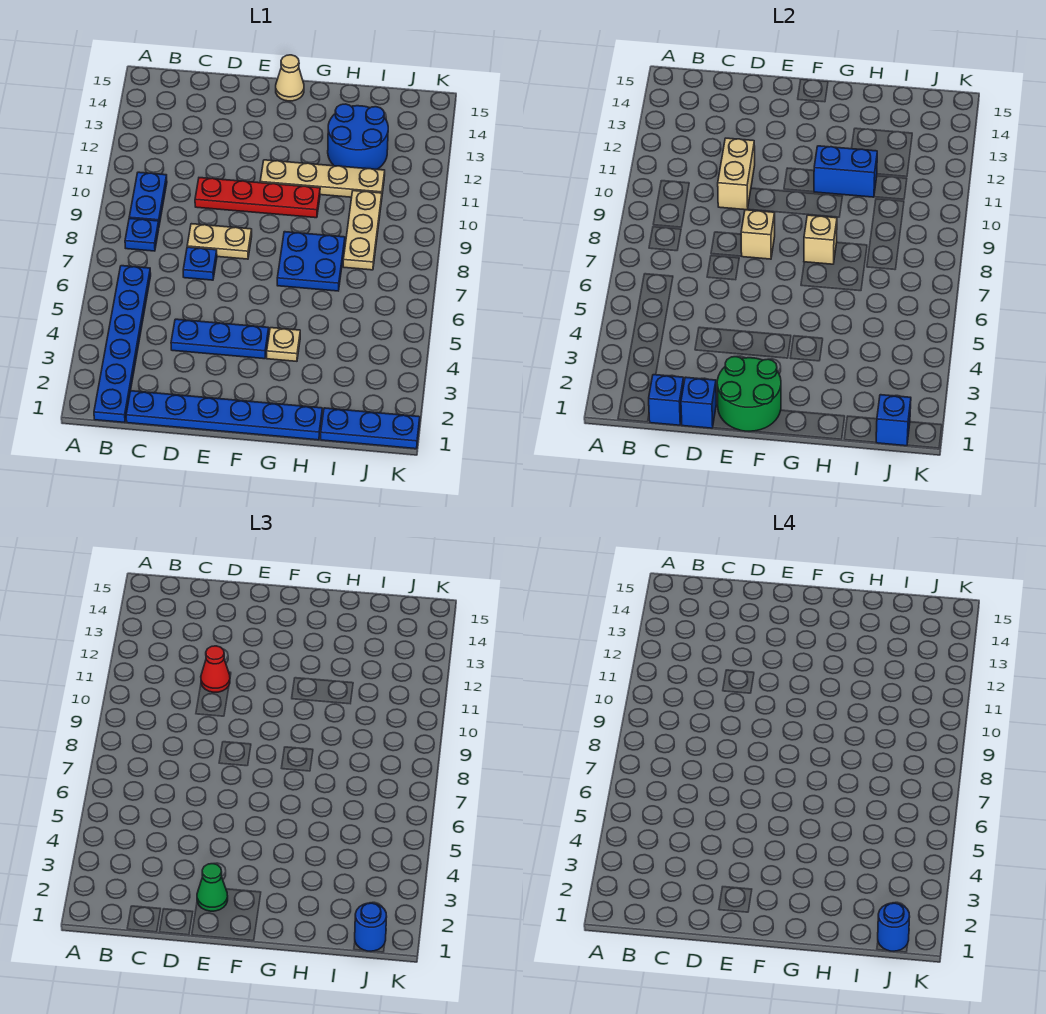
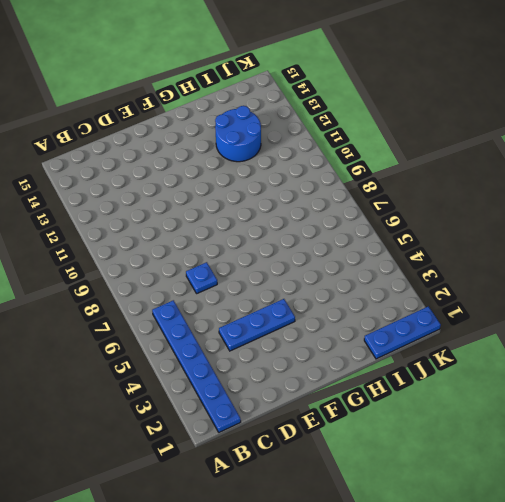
none -> blue 1x1 plate [125,218,159,251]
none -> blue 1x2 plate [129,172,167,225]
none -> blue 1x6 plate [126,391,322,440]

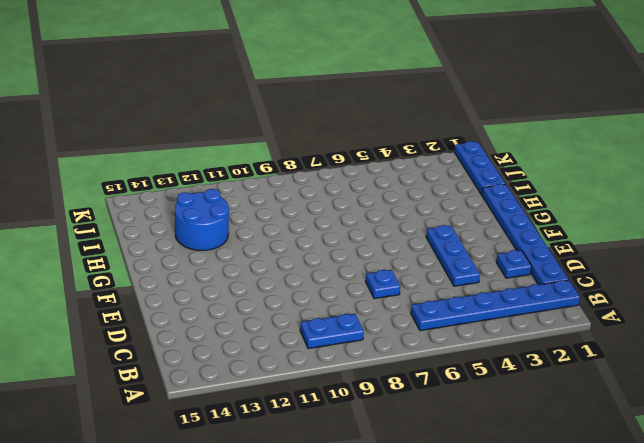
blue 1x1 plate [496,250,532,278] -> blue 1x1 plate moved to [125,218,159,251]
none -> tan 1x2 plate [187,224,252,259]
none -> red 1x4 plate [195,178,320,218]
none -> tan 1x4 plate [260,160,385,197]

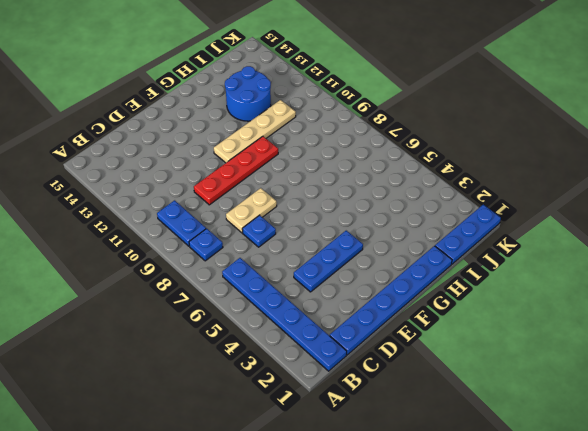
none -> tan 1x1 cone [276,55,304,101]
none -> tan 1x1 plate [267,328,300,361]
none -> blue 2x2 plate [277,232,345,291]

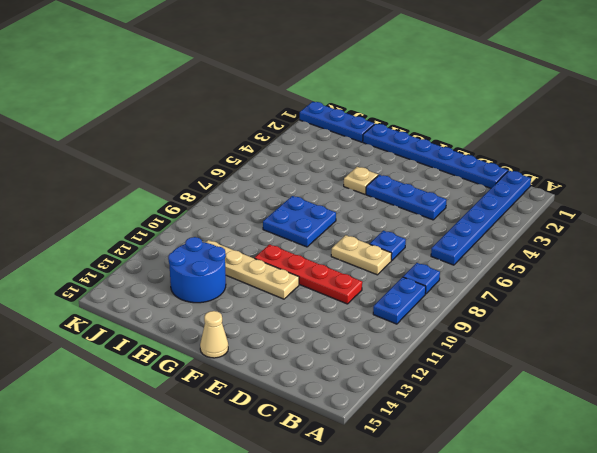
none -> tan 1x3 plate [343,191,382,270]
none -> blue 1x1 brick [649,375,684,425]
none -> blue 1x1 brick [681,377,716,428]

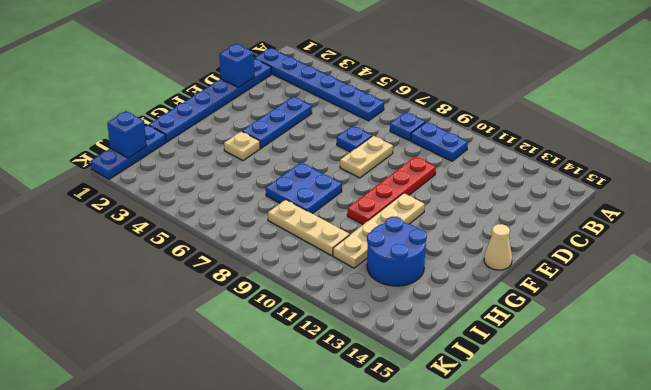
none -> blue 1x1 brick [649,375,684,425]
none -> tan 1x2 brick [718,138,755,210]
none -> green 2x2 round brick [717,357,781,431]

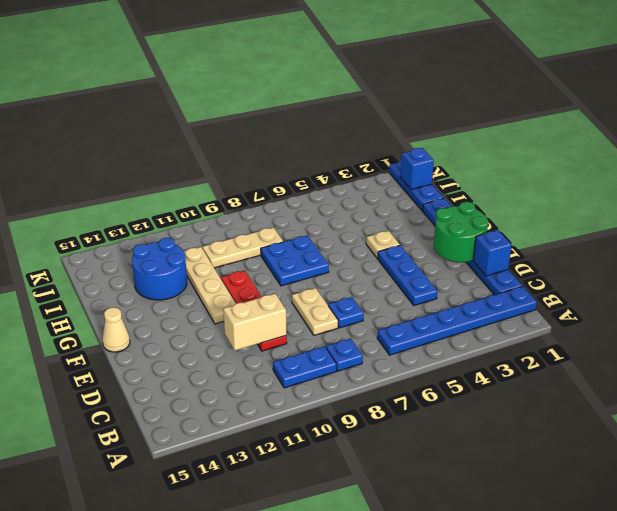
none -> blue 1x1 brick [649,375,684,425]
none -> tan 1x1 brick [741,210,775,259]
none -> tan 1x1 brick [804,215,837,264]

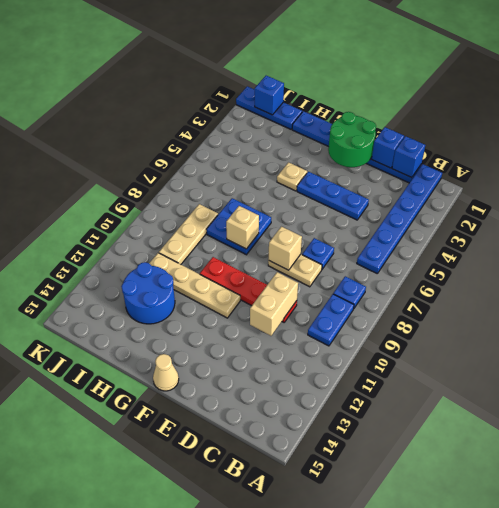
none -> blue 1x2 brick [814,146,877,197]
none -> red 1x1 cone [201,646,230,692]
none -> green 1x1 cone [197,864,228,911]

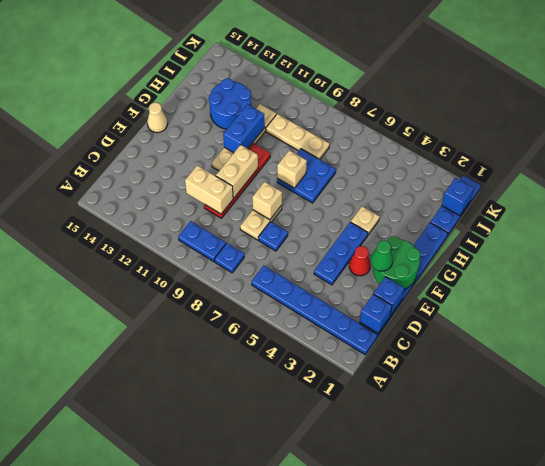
red 1x1 cone [349,246,371,276] -> red 1x1 cone moved to [201,646,230,692]
tan 1x2 brick [216,145,258,198] -> none
none -> blue 1x1 round brick [355,903,387,951]
none -> blue 1x1 round brick [878,903,910,951]

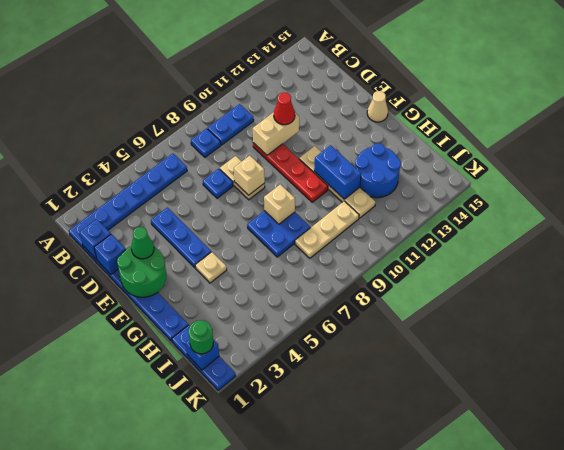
green 1x1 round brick [189,320,213,354] -> blue 1x1 round brick [355,903,387,951]
none -> blue 1x1 round brick [878,903,910,951]

